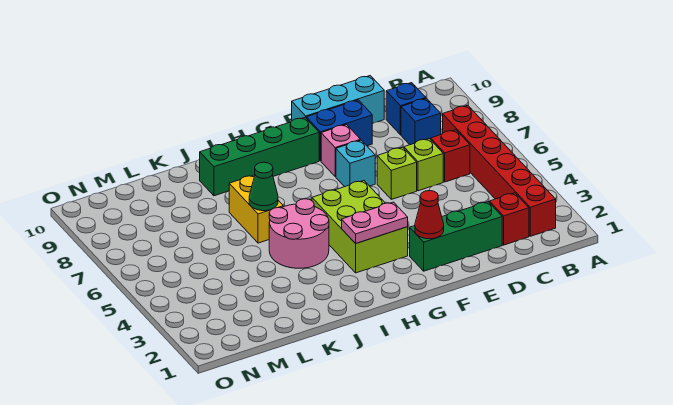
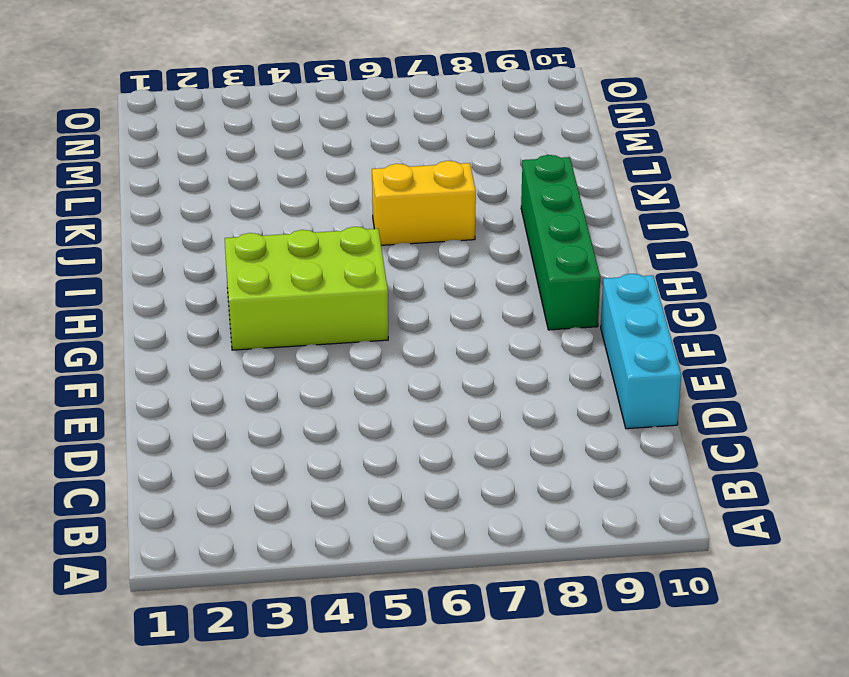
none -> red 1x6 brick [443,105,556,236]
none -> red 1x1 brick [490,193,529,245]
none -> red 1x1 brick [431,130,470,182]

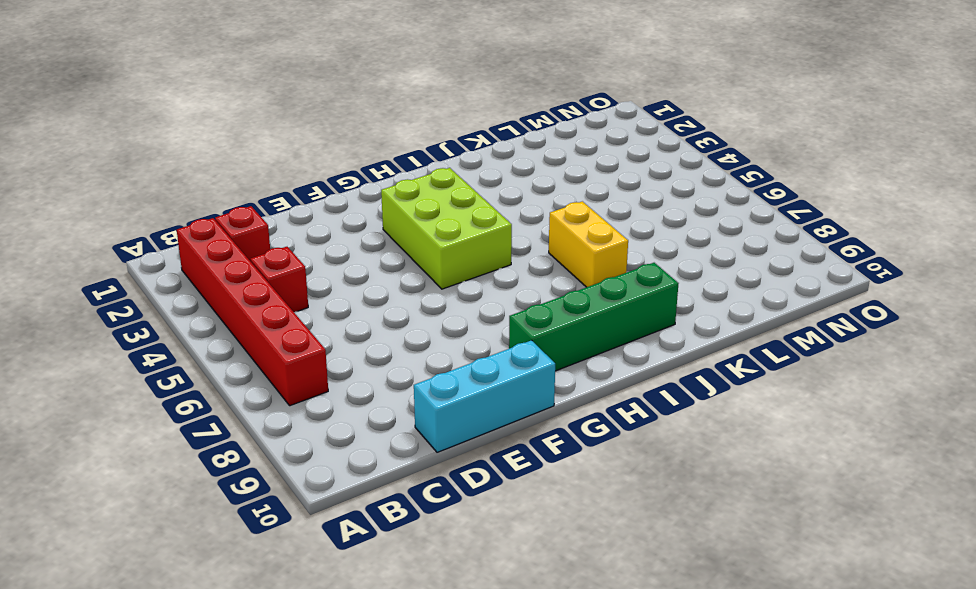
red 1x1 brick [250,247,308,312] -> red 1x1 brick moved to [431,130,470,182]
none -> blue 1x1 brick [401,98,441,145]
none -> blue 1x1 brick [386,83,426,135]
none -> green 1x3 brick [410,202,502,271]

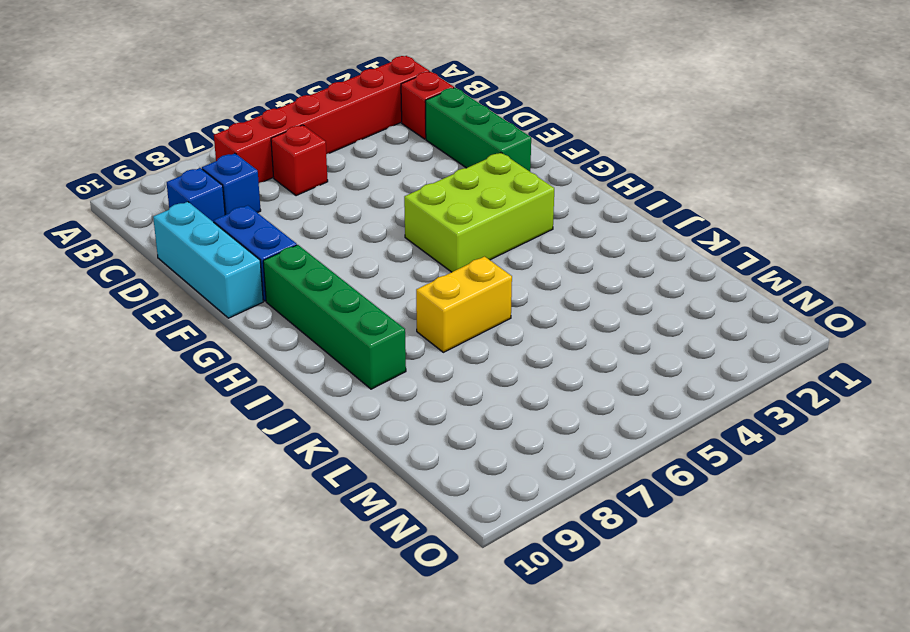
none -> lime 1x1 brick [404,139,443,191]
none -> lime 1x1 brick [377,147,417,199]
none -> cyan 1x1 brick [336,140,375,187]

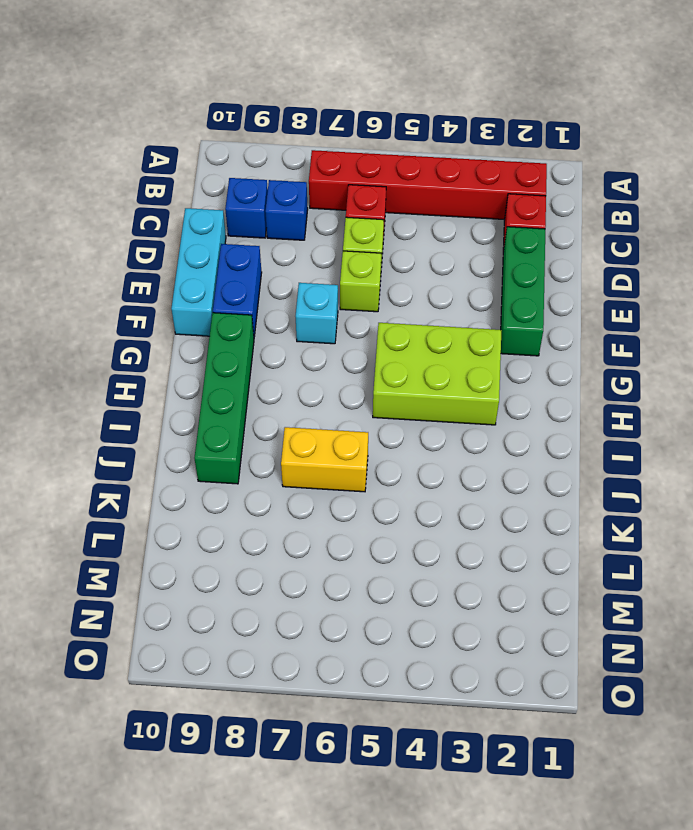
none -> pink 1x1 brick [321,124,361,177]
none -> pink 2x2 round brick [269,199,329,268]
none -> red 1x1 cone [415,191,444,239]

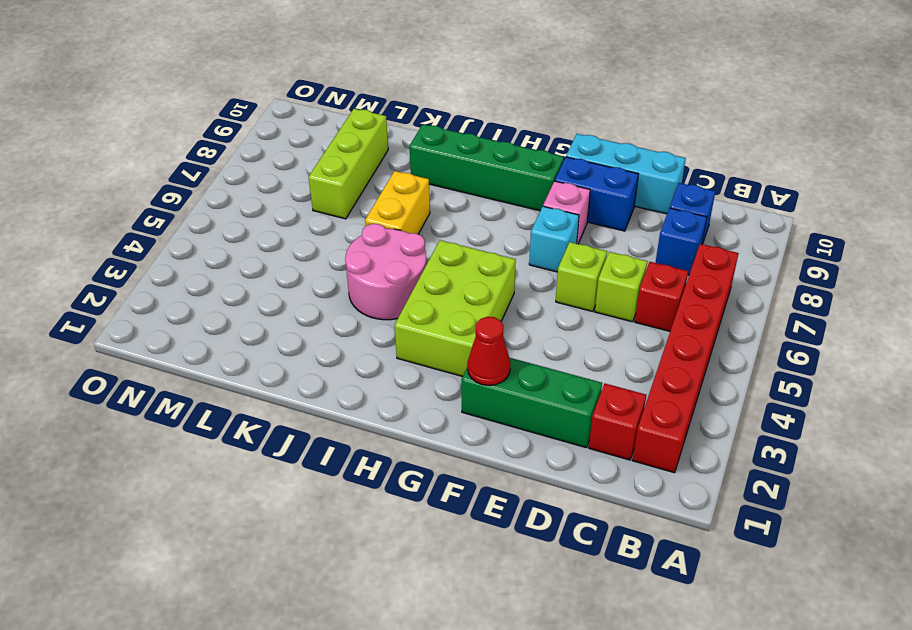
lime 1x3 brick [309,109,388,219] -> none
none -> pink 1x2 plate [342,202,408,244]
none -> green 1x1 cone [249,162,278,211]

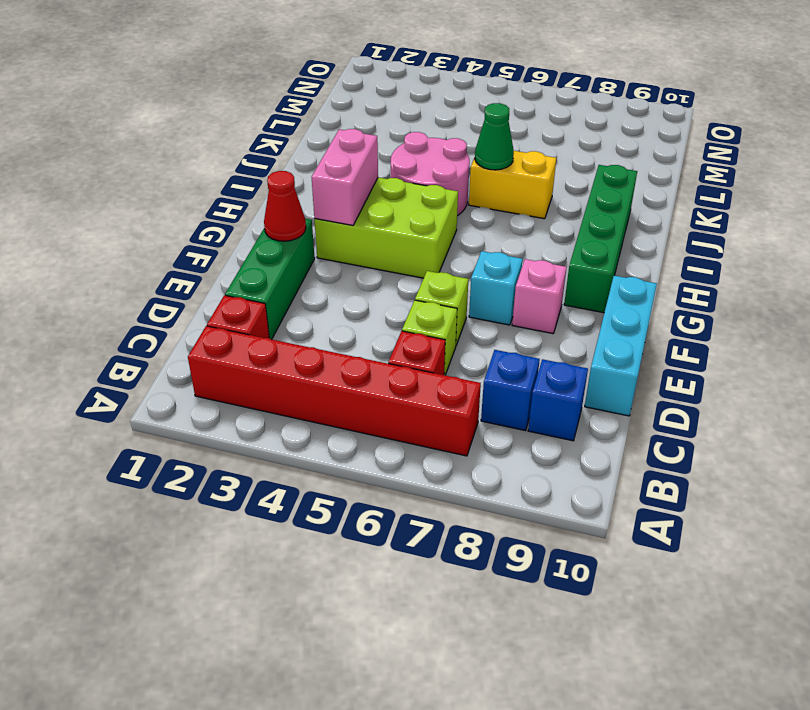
pink 1x2 brick [312,129,378,225] -> pink 1x2 plate [342,202,408,244]
none -> blue 1x2 brick [306,100,373,161]

